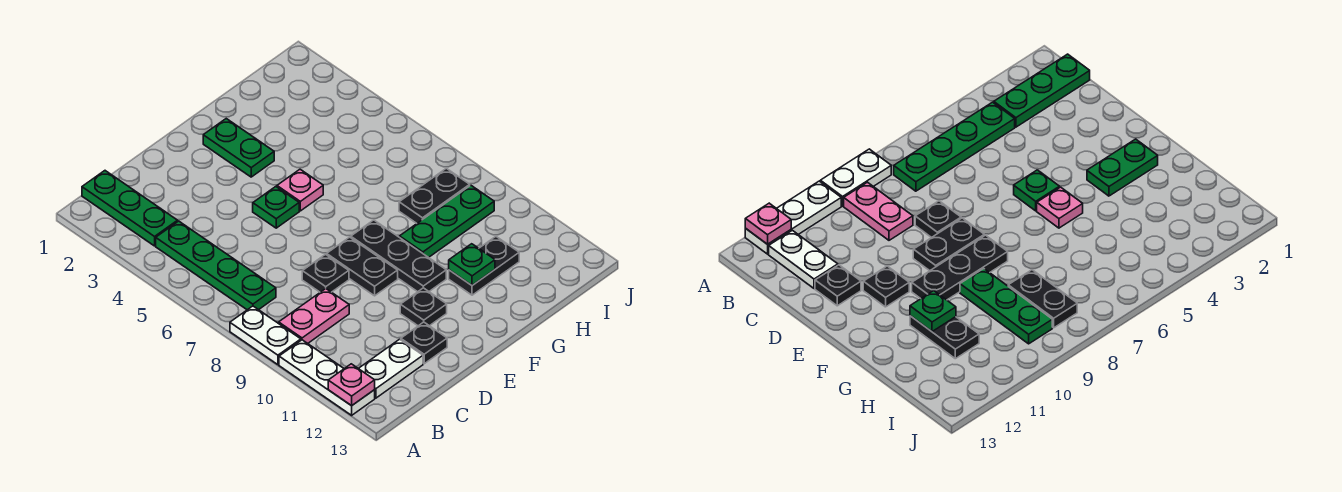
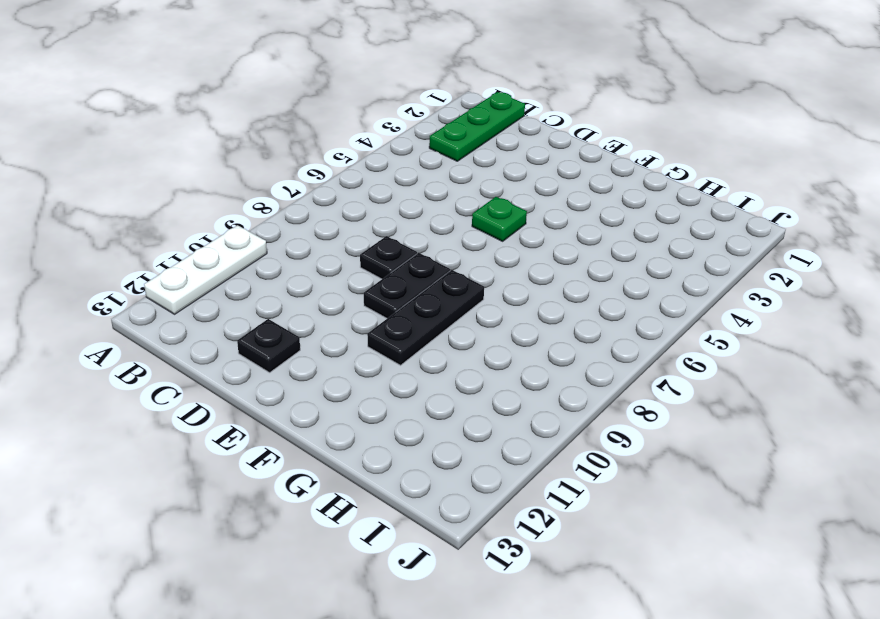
none -> white 1x2 plate [230,306,301,365]
none -> green 1x4 plate [156,221,276,310]
none -> pink 1x2 plate [279,289,349,343]

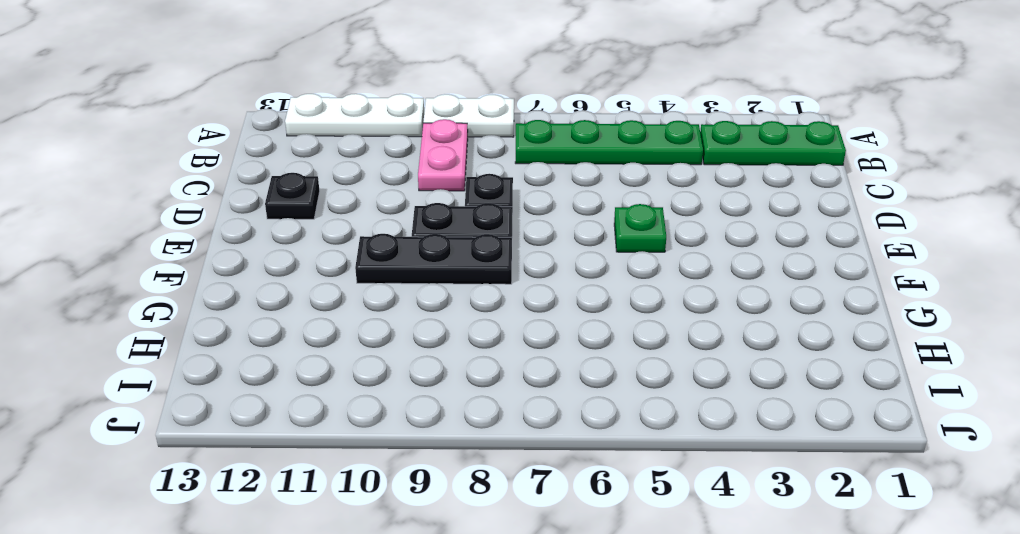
none -> white 1x2 plate [358,339,423,398]
none -> black 1x1 plate [400,288,447,326]
none -> green 1x2 plate [203,119,274,177]

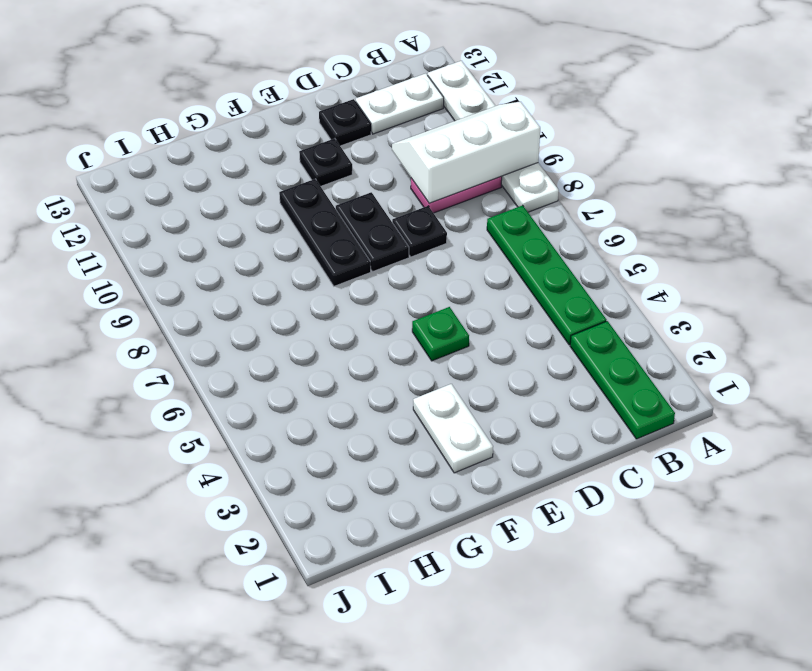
white 2x3 slope [392,102,540,203] -> none
white 1x2 plate [413,384,493,473] -> green 1x2 plate [203,119,274,177]
none -> pink 1x1 plate [277,169,323,211]
none -> green 1x3 plate [400,185,494,258]
none -> black 1x2 plate [449,236,519,295]

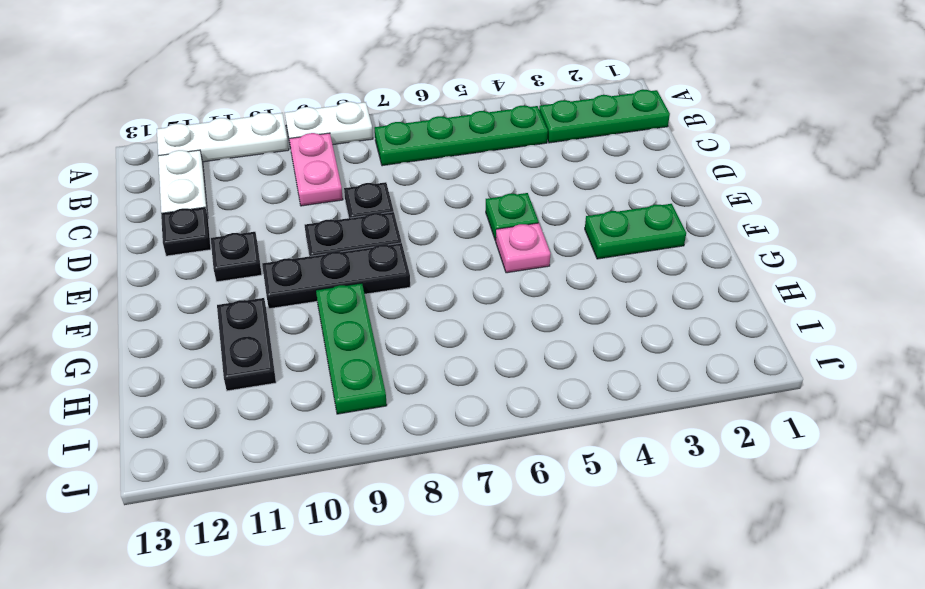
none -> black 1x2 plate [399,168,470,223]
none -> pink 1x1 plate [328,364,375,406]
none -> green 1x1 plate [449,244,495,285]

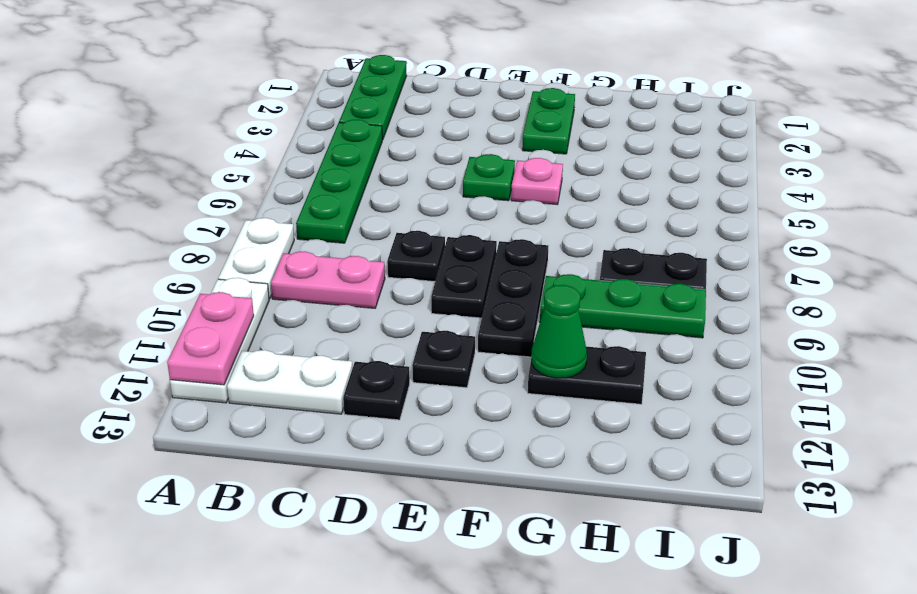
pink 1x2 plate [167,292,254,385] -> pink 1x1 plate [328,364,375,406]
green 1x1 cone [531,285,587,378] -> green 1x1 plate [449,244,495,285]

